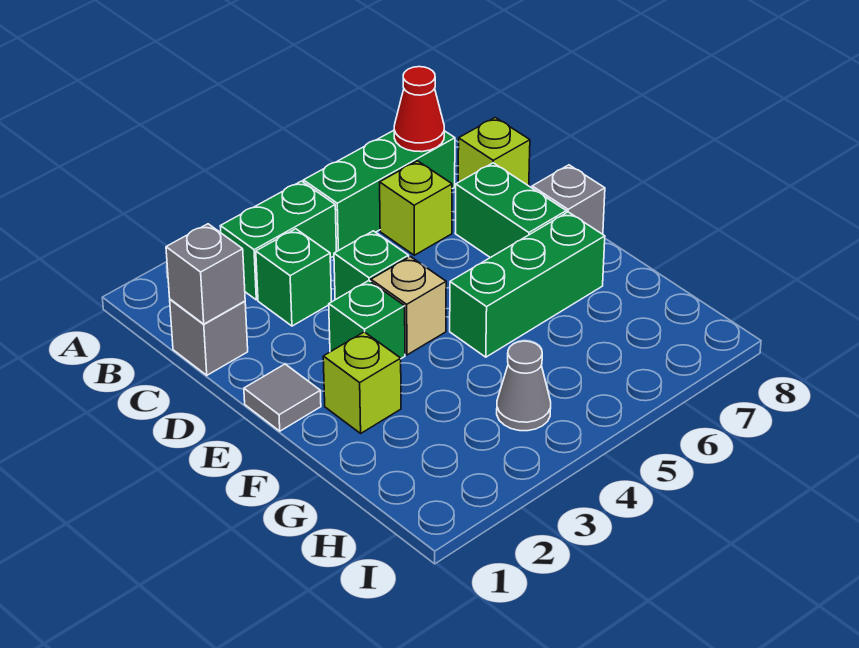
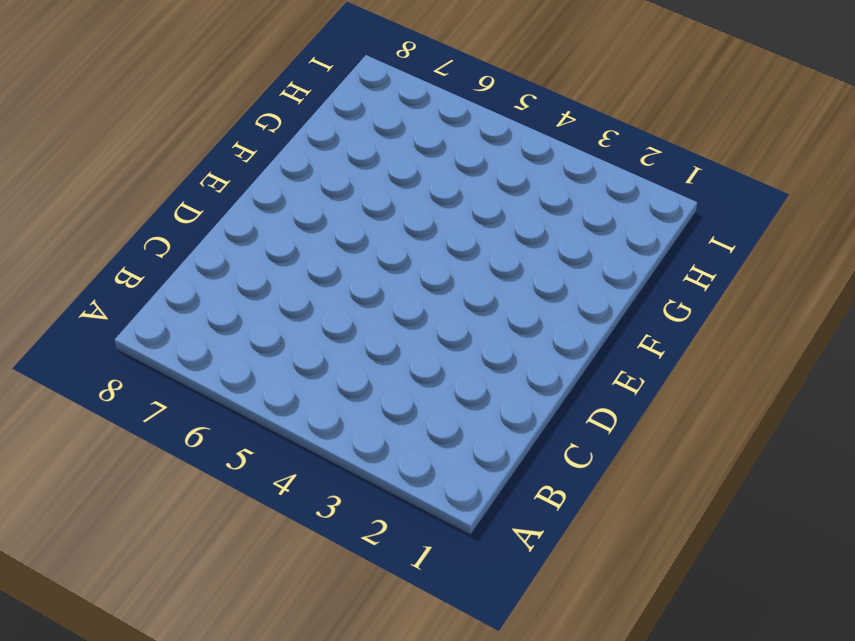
none -> green 1x2 brick [220,181,337,300]
none -> green 1x3 brick [303,130,455,251]
none -> grey 1x1 brick [170,299,248,375]

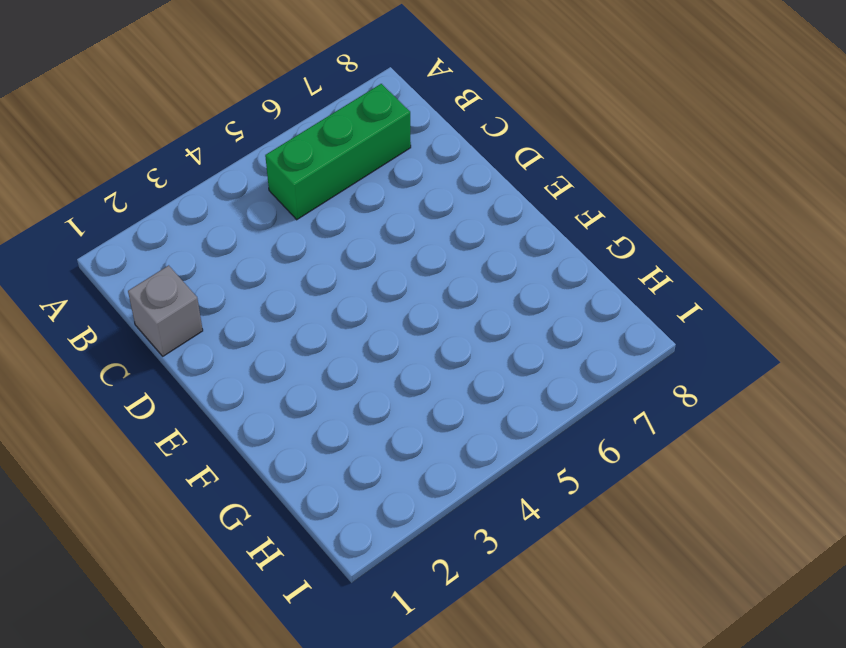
none -> green 1x2 brick [220,181,337,300]
none -> green 1x1 brick [256,229,332,326]
none -> lime 1x1 brick [380,161,452,255]

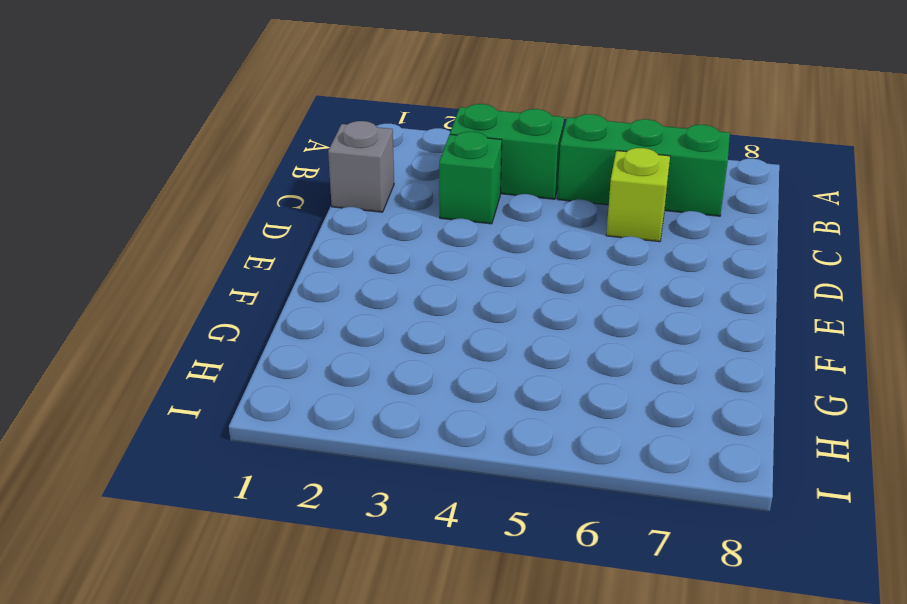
none -> lime 1x1 brick [458,118,530,186]
none -> green 1x1 brick [334,231,409,300]
none -> green 1x2 brick [455,163,566,258]

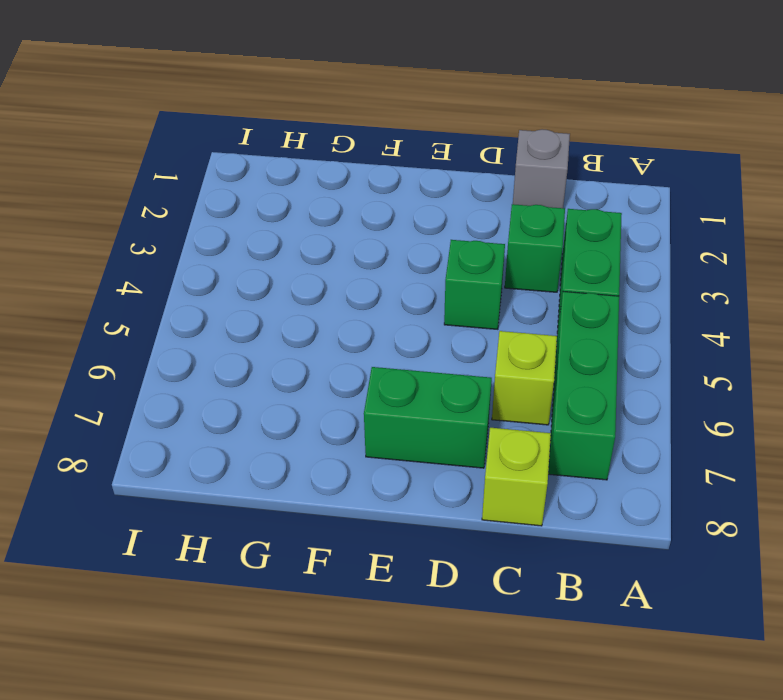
none -> grey 1x1 tile [244,364,321,431]
none -> green 1x1 brick [329,281,405,358]
none -> tan 1x1 brick [371,257,446,355]

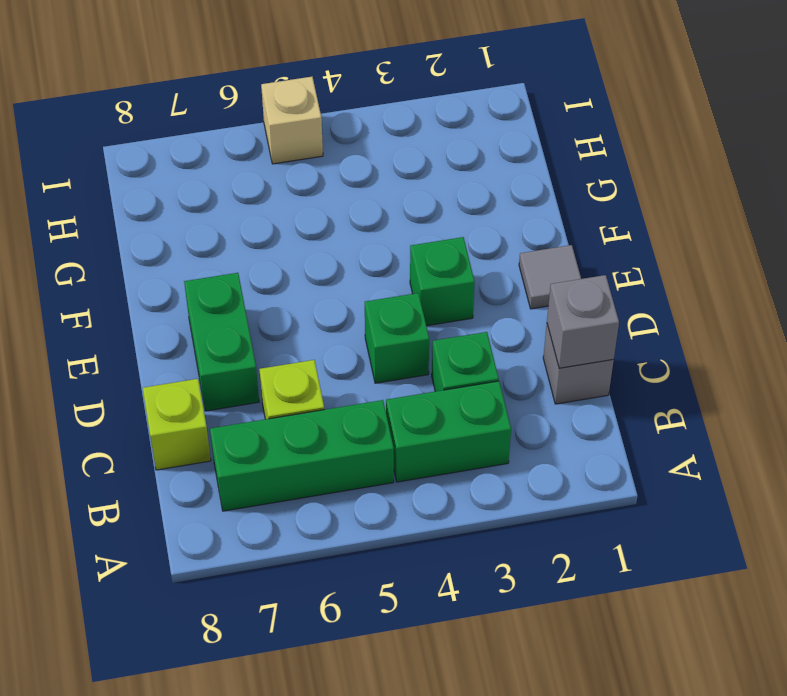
tan 1x1 brick [261,77,323,164] -> tan 1x1 brick moved to [371,257,446,355]
none -> grey 1x1 brick [532,165,605,234]
none -> lime 1x1 brick [323,332,401,433]
none -> green 1x3 brick [450,212,605,357]

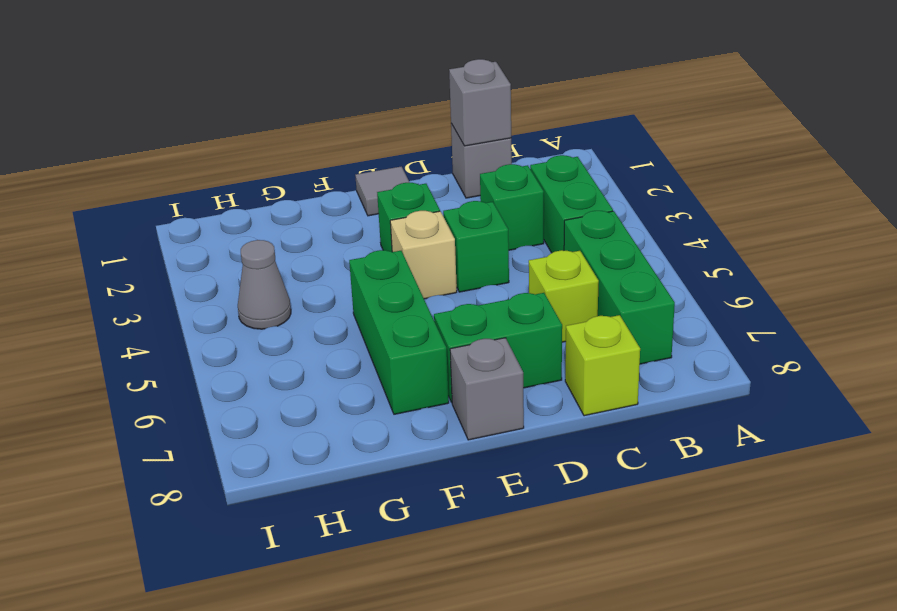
none -> lime 1x1 brick [323,332,401,433]
none -> red 1x1 cone [394,67,444,152]

